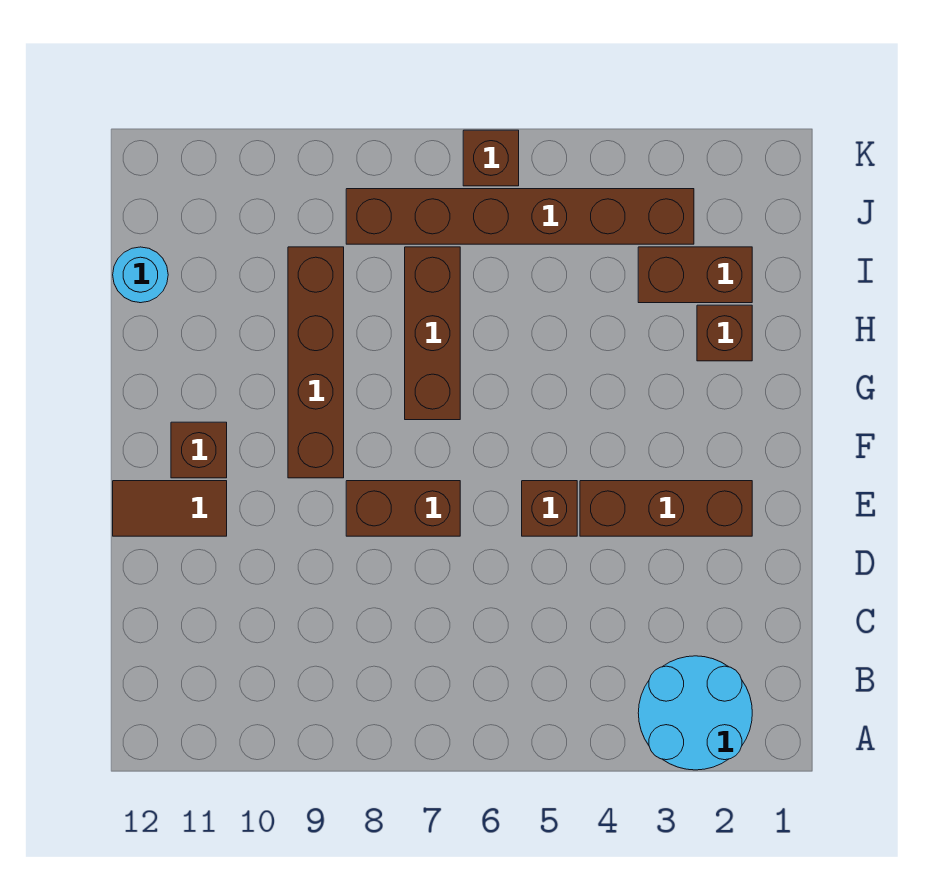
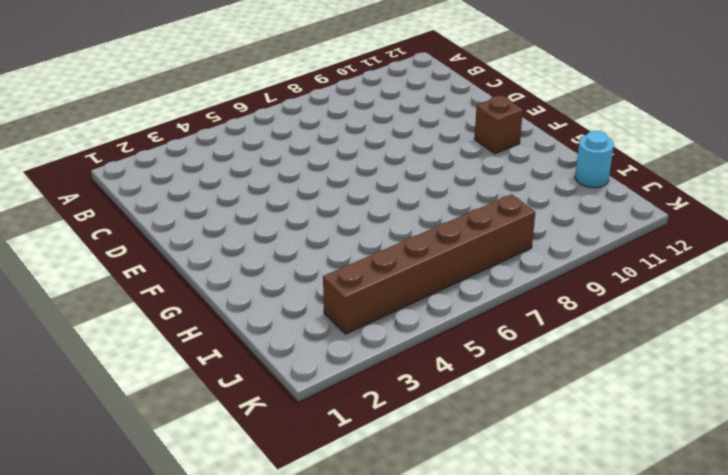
none -> cyan 2x2 round brick [638,656,752,770]
none -> brown 1x3 brick [580,481,752,536]
none -> brown 1x1 brick [522,481,577,536]

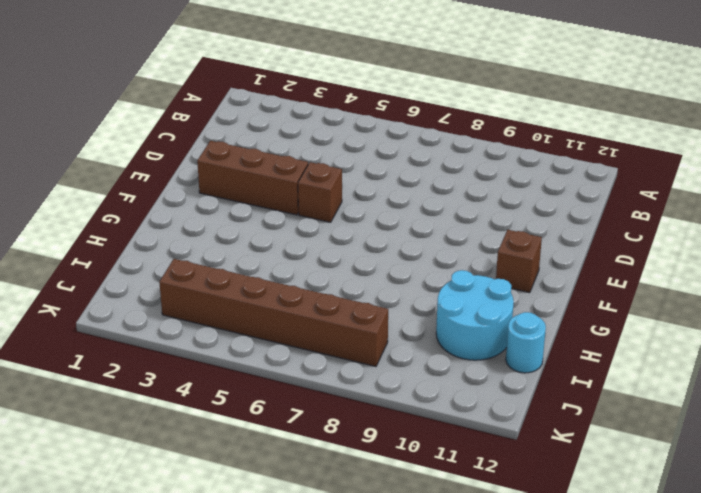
cyan 2x2 round brick [436,270,514,360] -> cyan 2x2 round brick moved to [638,656,752,770]
none -> brown 1x2 brick [346,481,460,536]
none -> brown 1x2 tile [113,481,227,536]
none -> brown 1x4 brick [288,247,344,478]

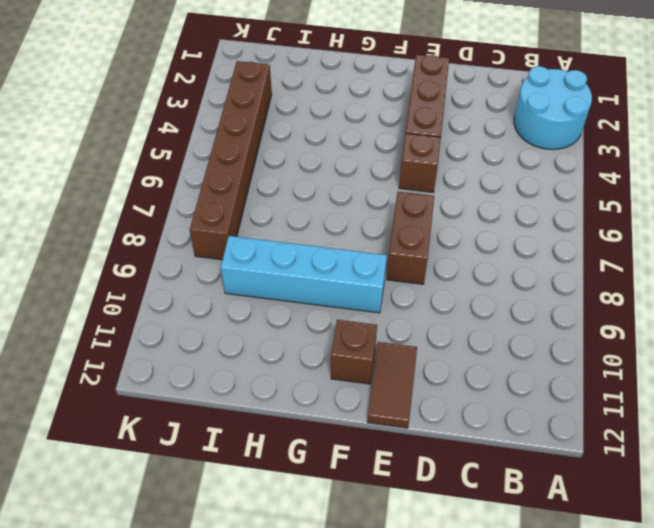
cyan 1x4 brick [221,236,387,313] -> brown 1x4 brick [288,247,344,478]
none -> brown 1x3 brick [405,247,460,420]
none -> brown 1x1 brick [697,305,752,361]
none -> brown 1x2 brick [638,247,752,303]

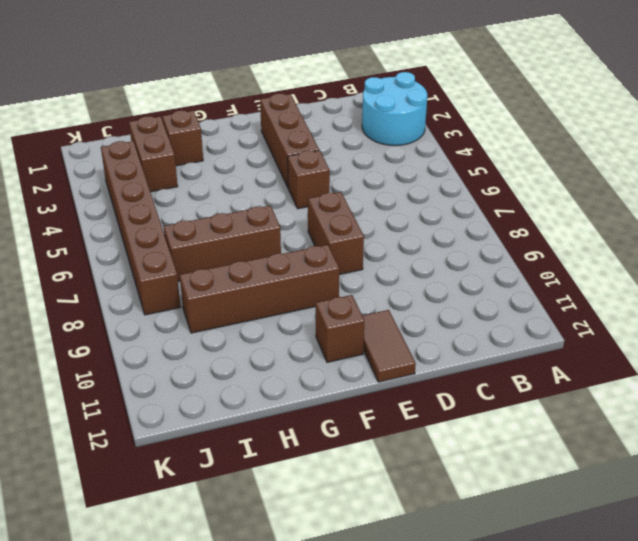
none -> cyan 1x1 round brick [113,247,168,303]
none -> brown 1x1 brick [463,130,519,186]

